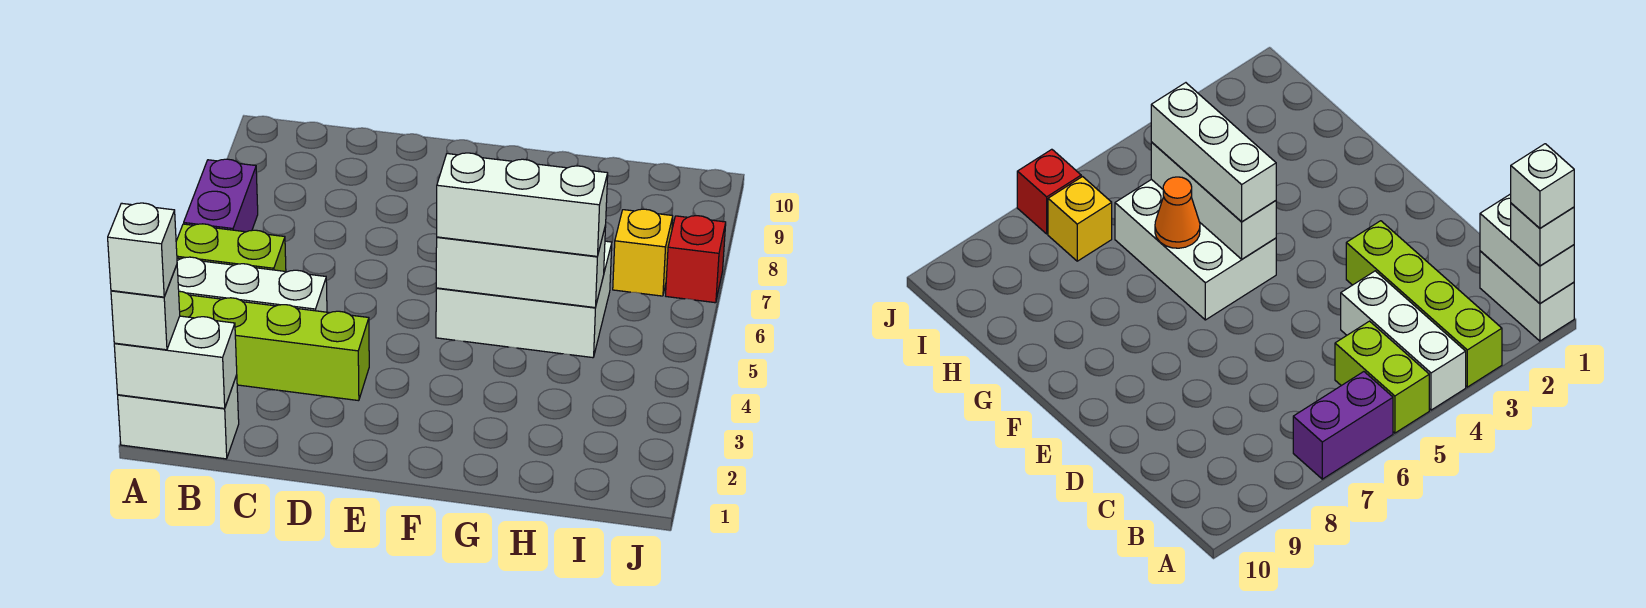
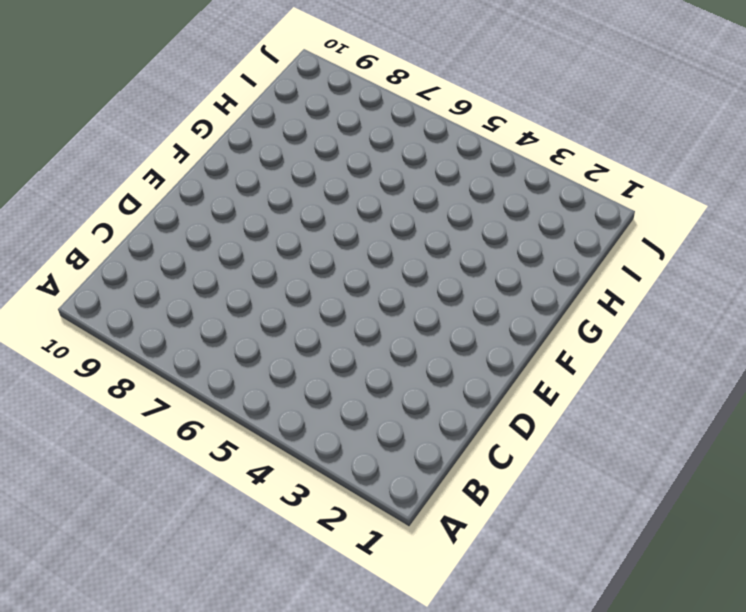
none -> white 1x2 brick [118,375,239,459]
none -> lime 1x4 brick [179,291,369,401]
none -> white 1x3 brick [177,257,327,312]

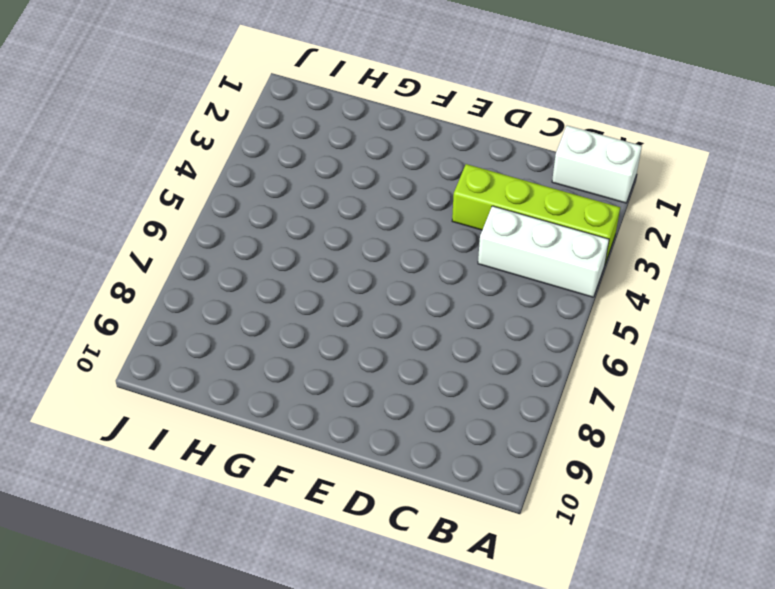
none -> lime 1x2 brick [176,224,286,271]
none -> purple 1x2 brick [184,159,258,232]
none -> white 2x3 brick [436,241,612,358]

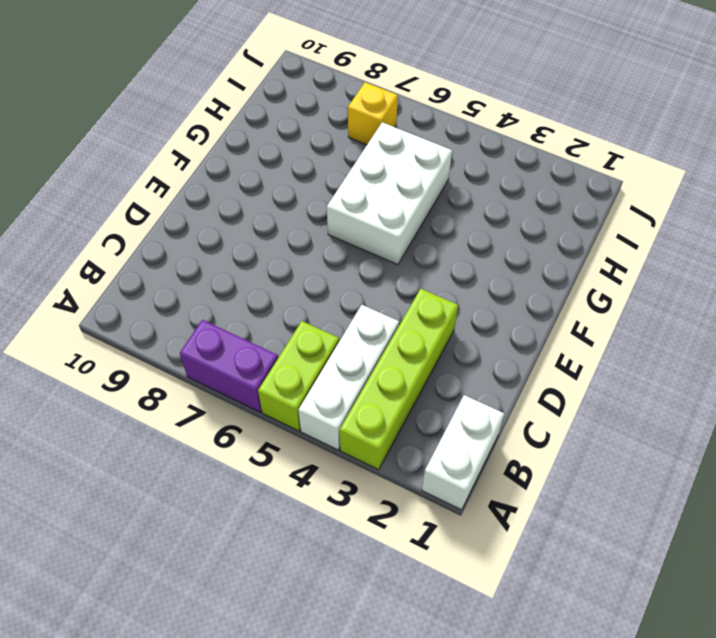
none -> red 1x1 brick [666,216,726,303]
none -> white 1x2 brick [114,316,237,408]
none -> white 1x3 brick [436,225,606,308]

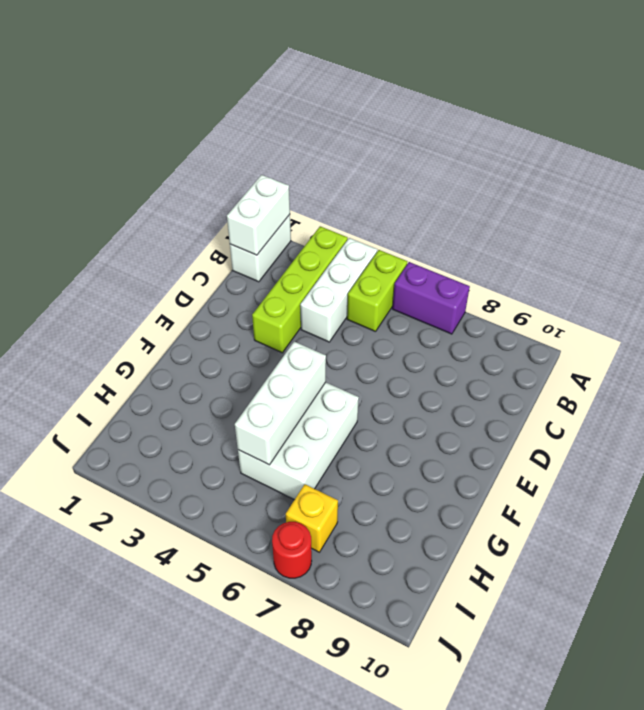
red 1x1 round brick [272,522,312,578] -> red 1x1 brick [666,216,726,303]
none -> orange 1x1 cone [1155,177,1200,248]
none -> white 1x1 brick [111,265,180,350]
none -> white 1x3 brick [437,153,608,257]

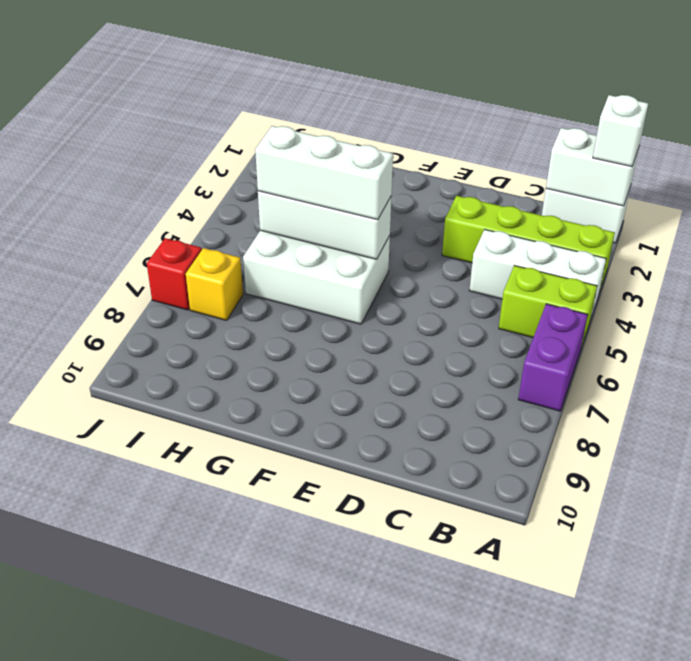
none -> orange 1x1 cone [1155,177,1200,248]
none -> white 1x1 brick [108,203,177,297]

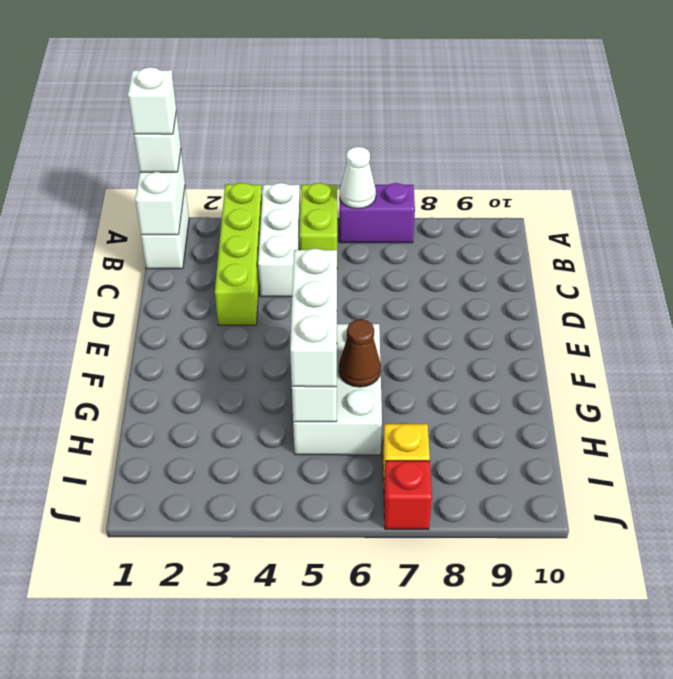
white 1x1 cone [339,147,376,209] -> none
brown 1x1 cone [339,319,381,387] -> orange 1x1 cone [1155,177,1200,248]

